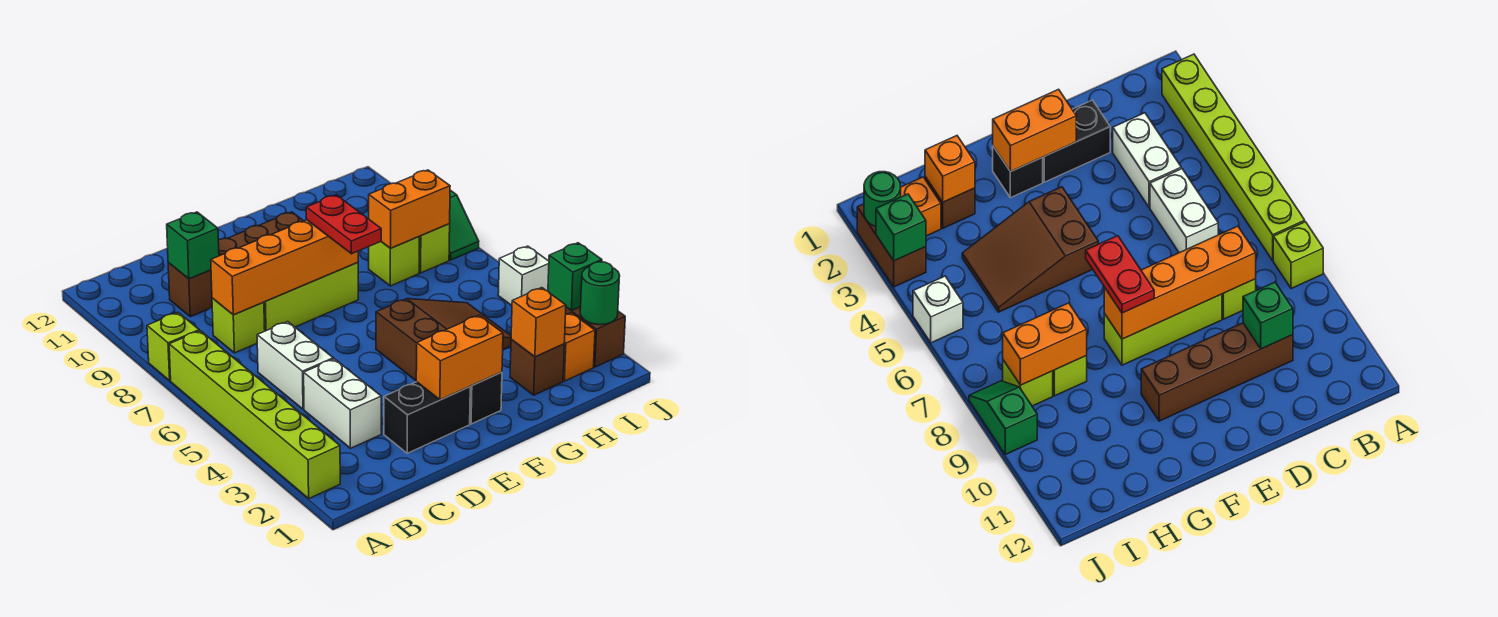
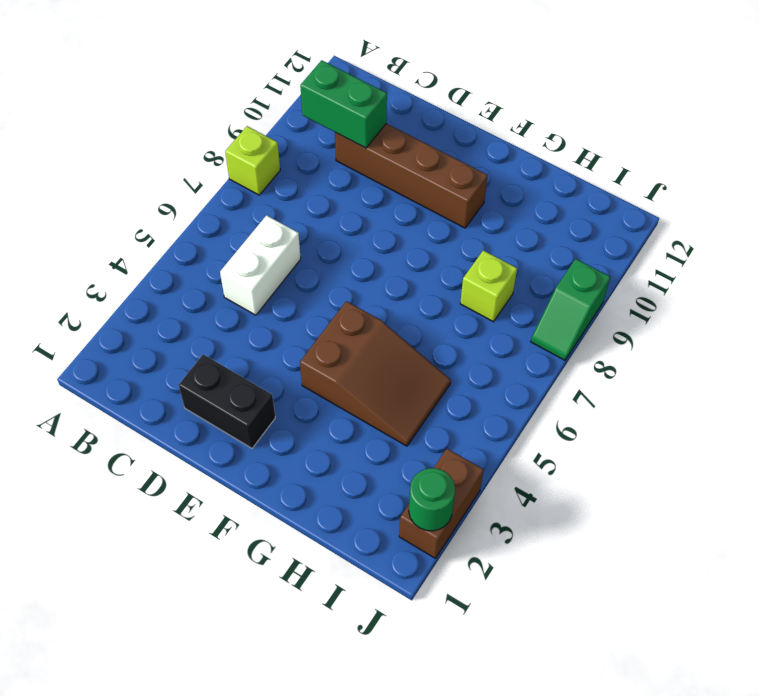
green 1x2 brick [300,60,387,148] -> green 1x1 brick [167,212,219,279]
none -> lime 1x6 brick [169,331,340,498]
none -> white 1x2 brick [304,359,381,448]
none -> lime 1x1 brick [212,298,265,353]

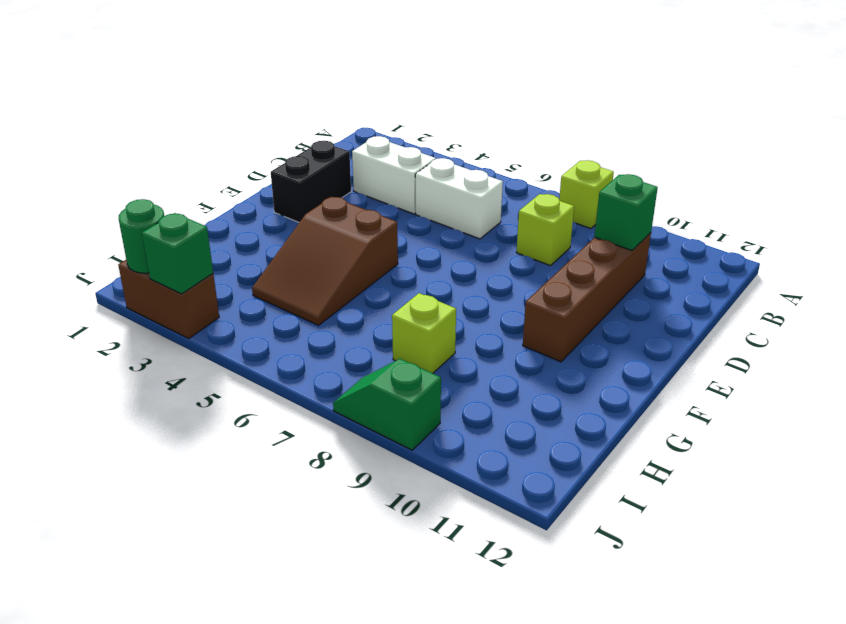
none -> lime 1x6 brick [169,331,340,498]
none -> lime 1x3 brick [264,263,358,331]
none -> black 1x1 brick [470,372,502,424]

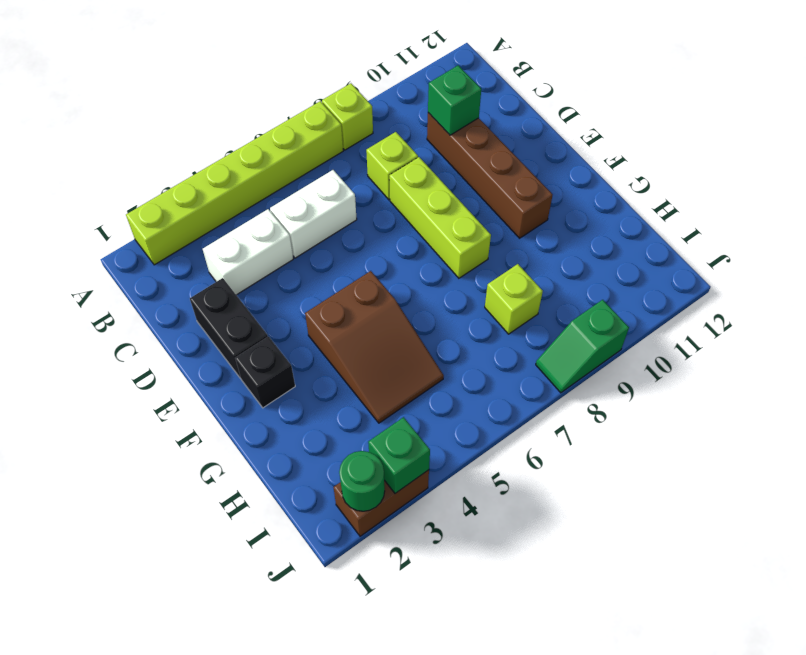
none -> brown 1x1 brick [510,340,564,395]
none -> orange 1x1 brick [563,313,595,381]
none -> lime 1x1 brick [419,224,450,273]

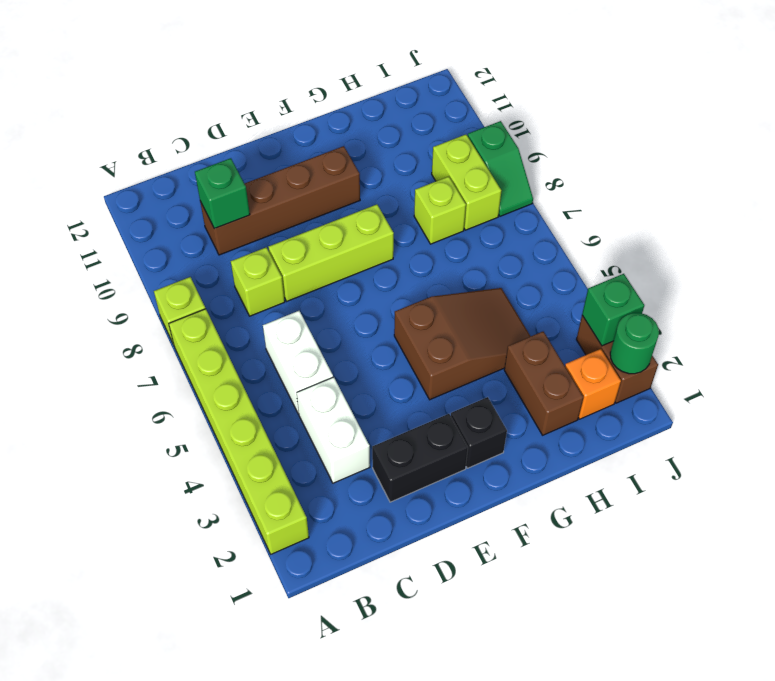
brown 1x2 brick [504,332,583,435] -> brown 1x1 brick [510,340,564,395]
lime 1x2 brick [432,135,501,230] -> lime 1x1 brick [419,224,450,273]
none -> white 1x1 brick [498,246,549,306]
none -> orange 1x4 brick [211,220,358,315]
none -> orange 1x2 brick [416,315,503,400]

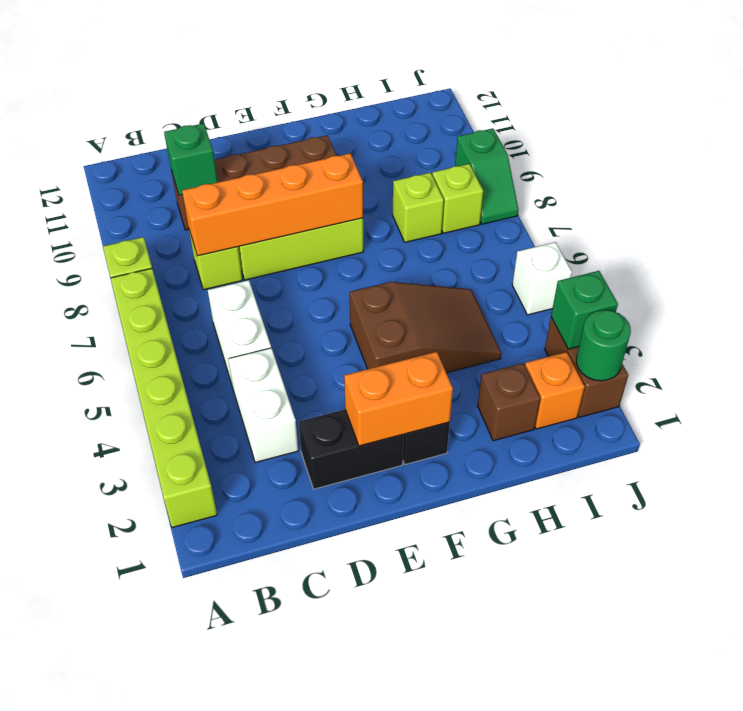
none -> orange 1x1 brick [511,288,566,357]
none -> orange 1x2 brick [369,170,450,248]
none -> red 1x2 plate [306,195,381,254]

